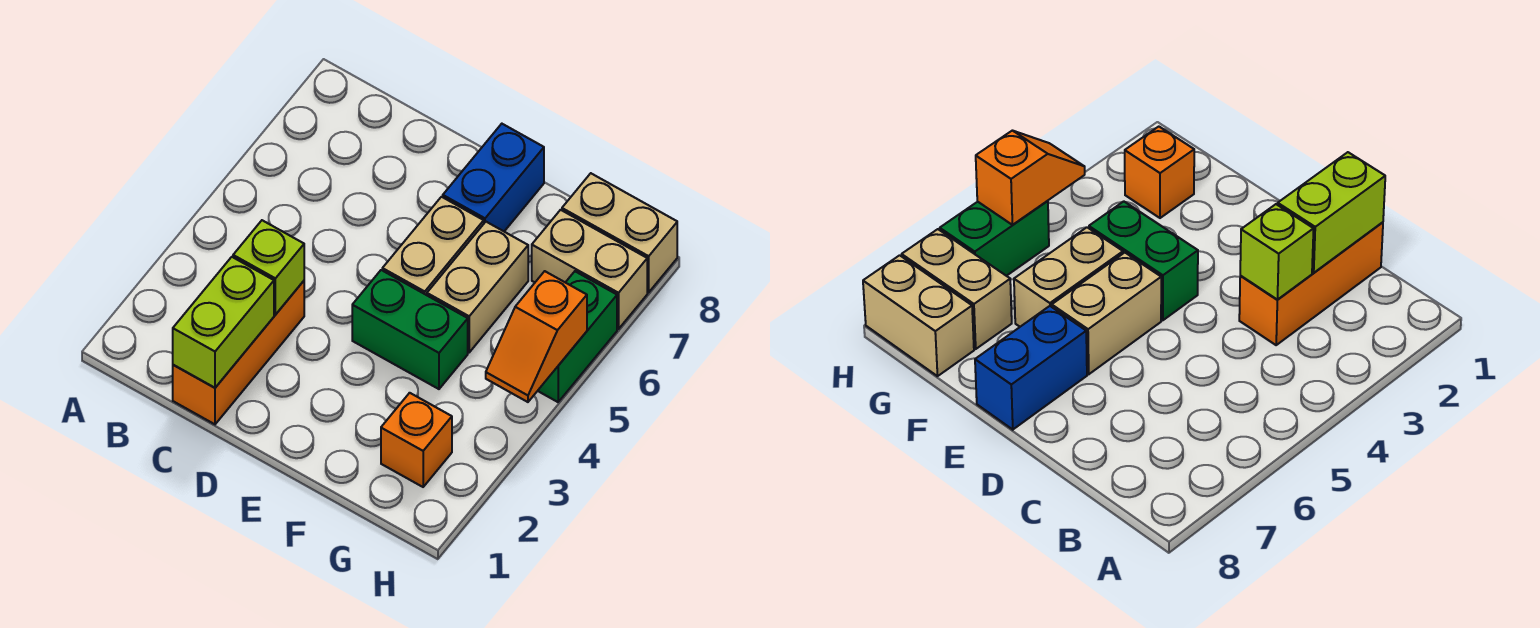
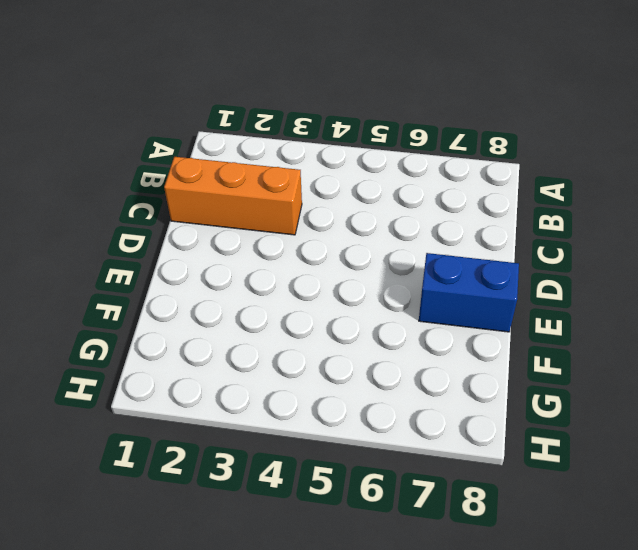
none -> green 1x2 brick [352,270,468,389]
none -> tan 1x2 brick [382,197,484,295]
none -> tan 1x2 brick [427,222,528,352]

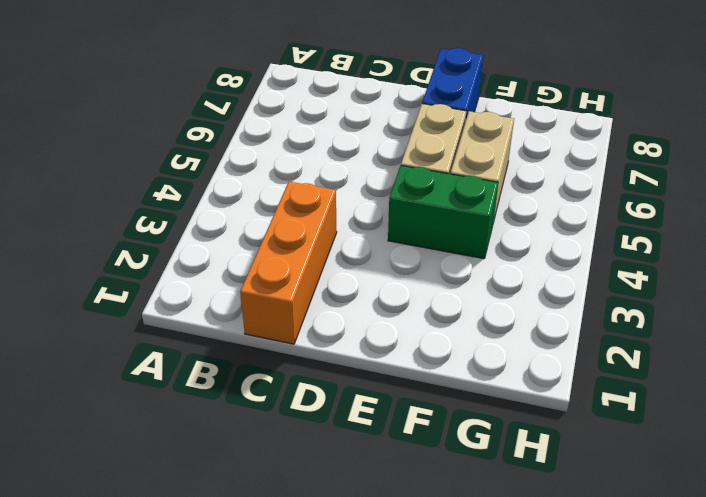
none -> orange 1x1 brick [381,393,452,487]
none -> tan 1x2 brick [532,210,647,329]
none -> tan 1x2 brick [562,173,677,292]

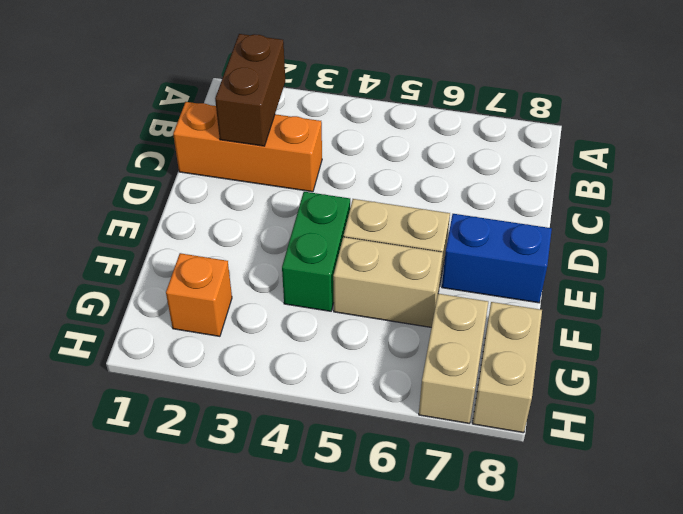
brown 1x2 brick [215,34,285,146] -> lime 1x2 brick [173,257,274,388]
none -> green 1x2 brick [538,271,617,402]
none -> lime 1x1 brick [233,220,304,315]
none -> orange 1x2 slope [486,271,587,402]

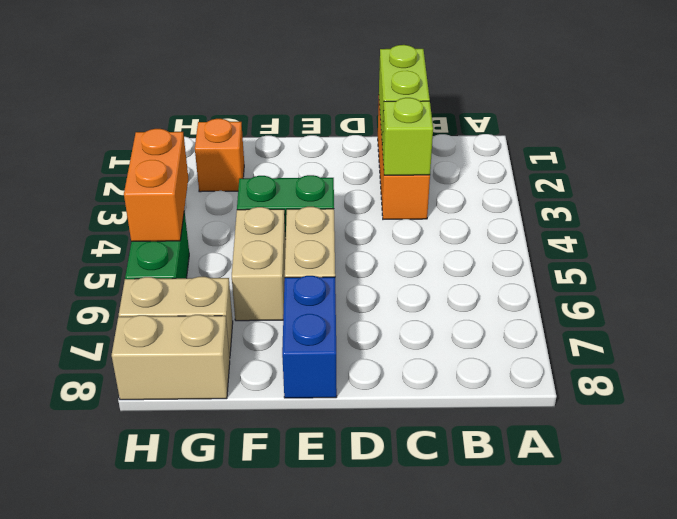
orange 1x2 brick [124,129,188,241] -> orange 1x2 slope [486,271,587,402]

